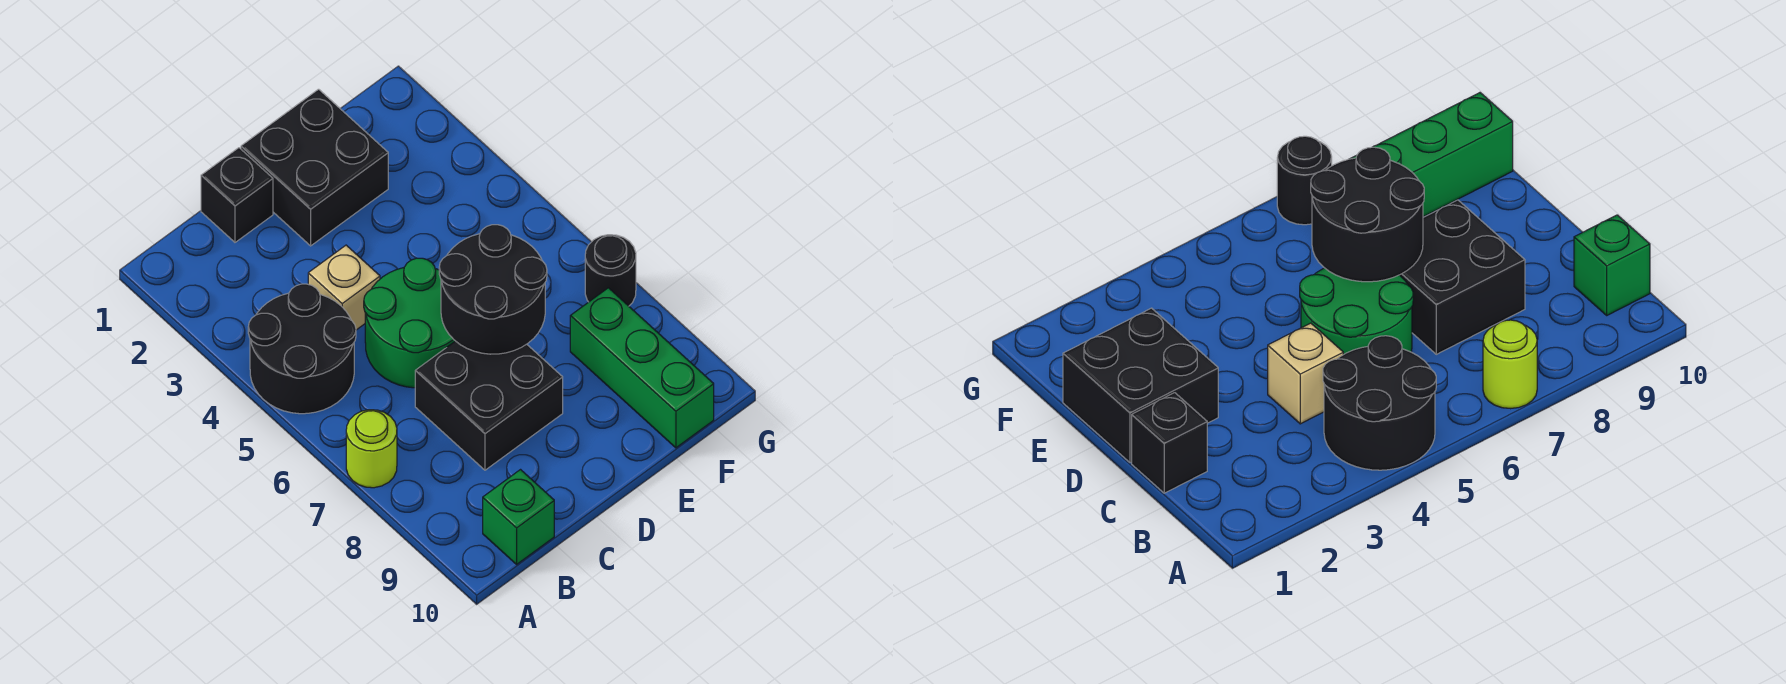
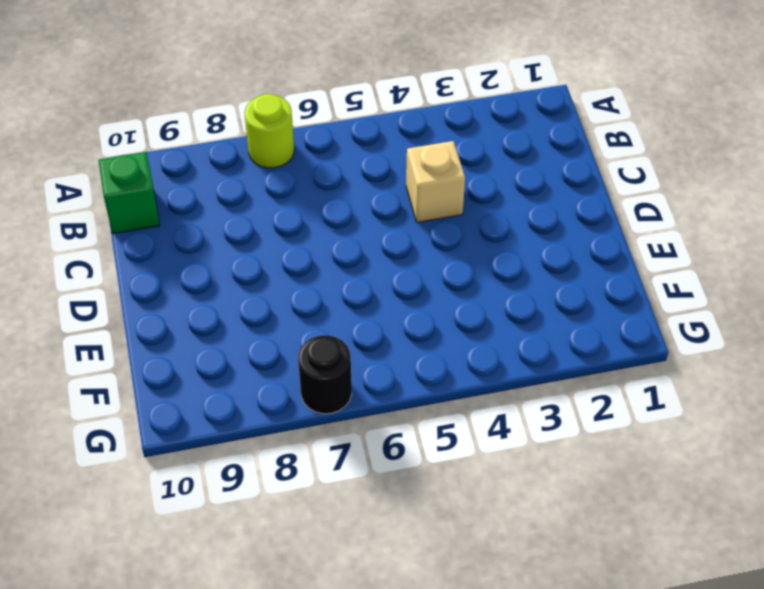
none -> black 2x2 round brick [248,284,356,414]
none -> black 1x1 brick [201,148,273,242]

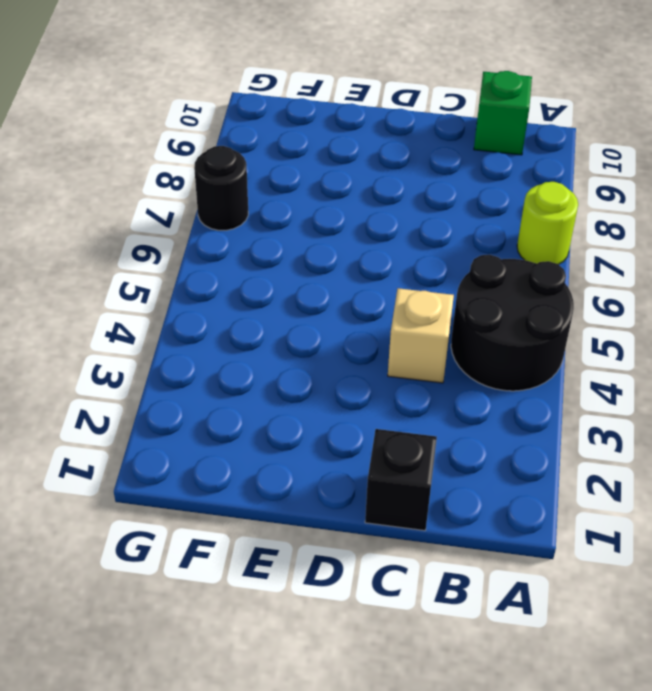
none -> green 2x2 round brick [364,258,455,388]
none -> black 2x2 brick [415,341,563,470]

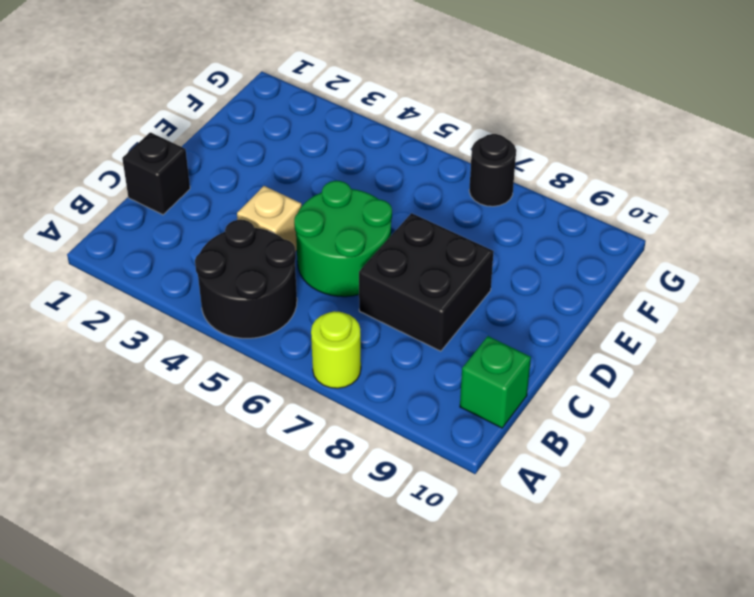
none -> black 2x2 brick [241,89,388,246]
none -> green 1x3 brick [570,288,714,448]

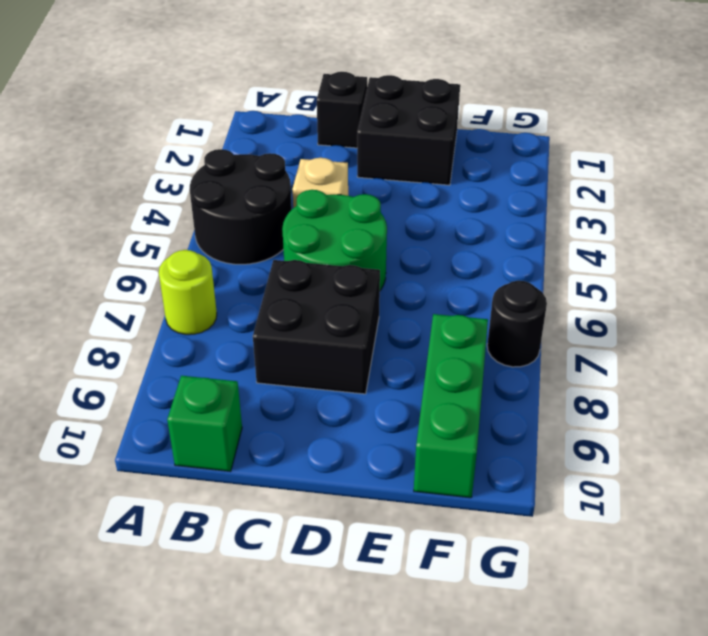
none -> black 2x2 round brick [439,225,547,354]

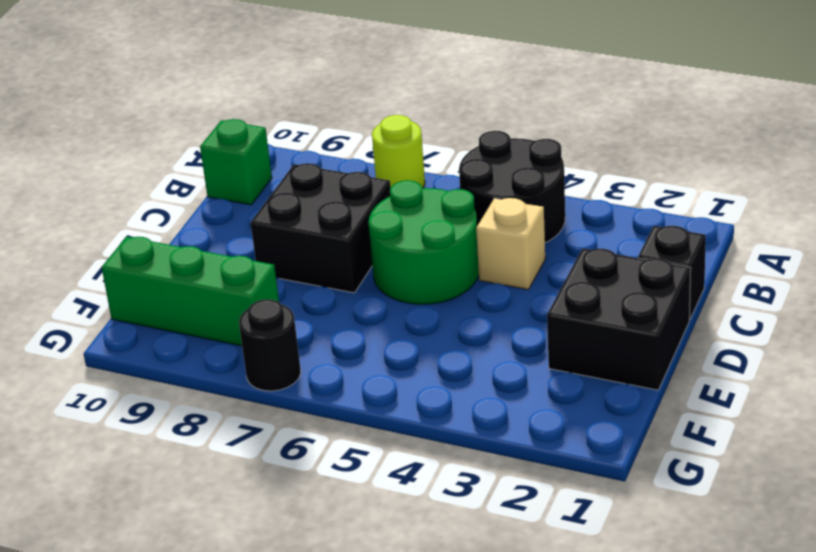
none -> black 2x2 round brick [439,225,547,354]

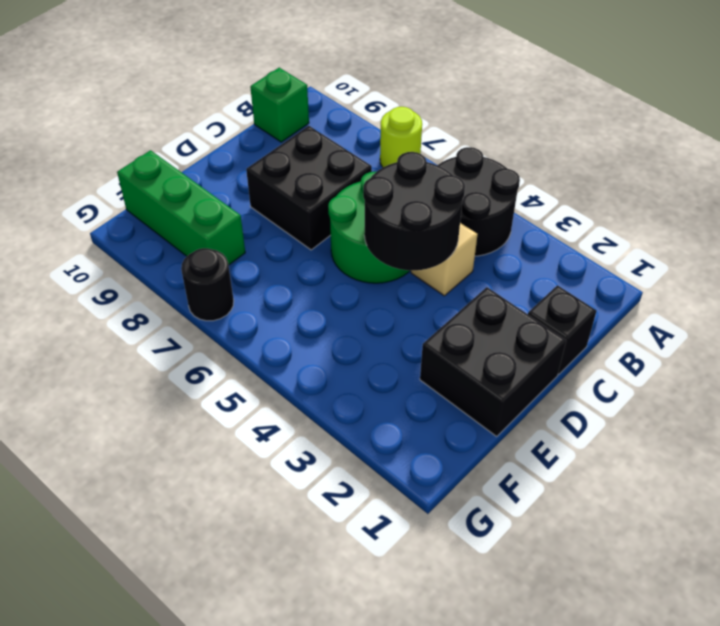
black 2x2 round brick [363,152,465,270] -> black 2x2 round brick moved to [439,225,547,354]

